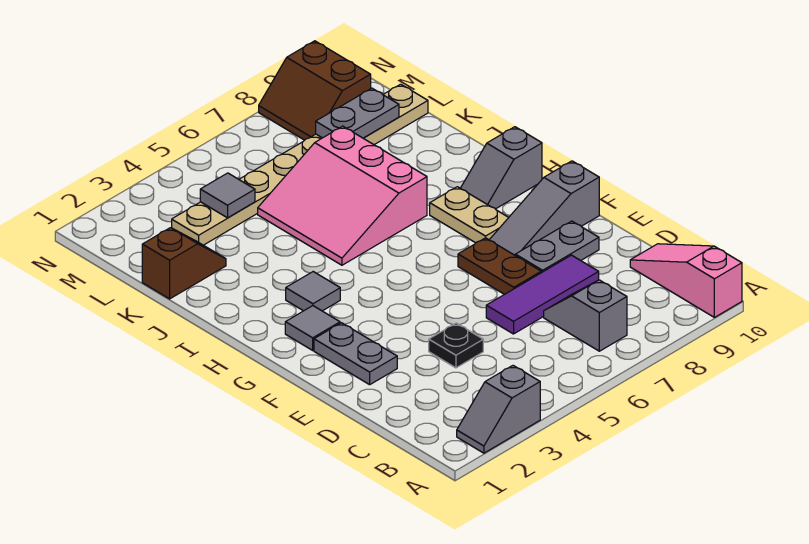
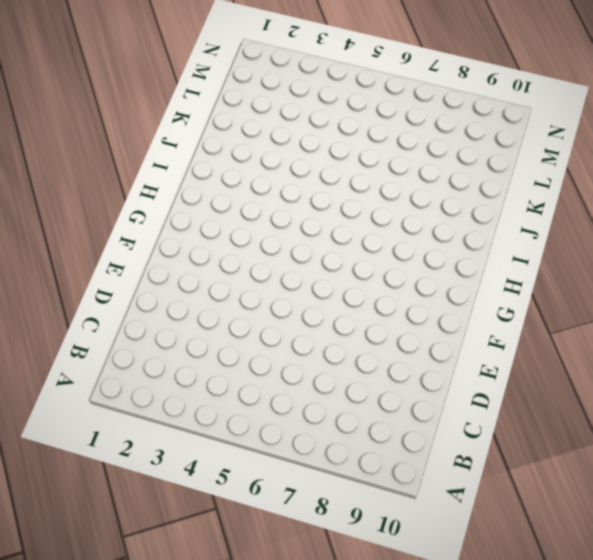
none -> grey 1x2 slope [457,366,540,453]
none -> pink 1x3 slope [630,244,742,317]
none -> grey 1x2 slope [544,280,627,351]

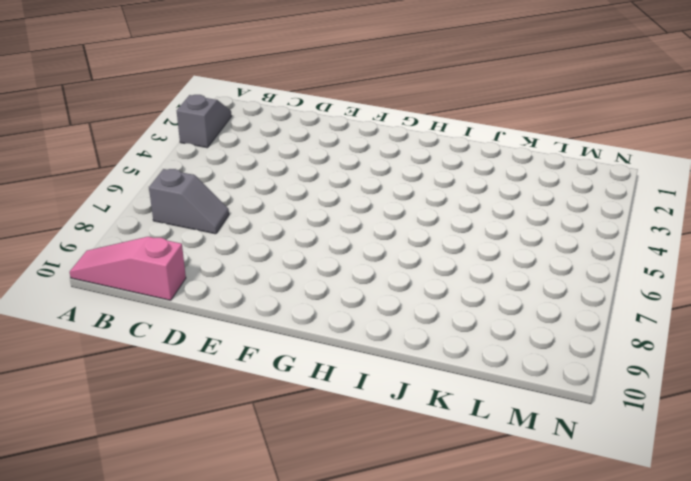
pink 1x3 slope [70,237,186,300] -> pink 1x3 slope turned to [630,244,742,317]
none -> black 1x1 plate [429,323,483,368]
none -> purple 1x3 tile [486,255,599,334]
none -> grey 1x2 plate [314,323,397,385]

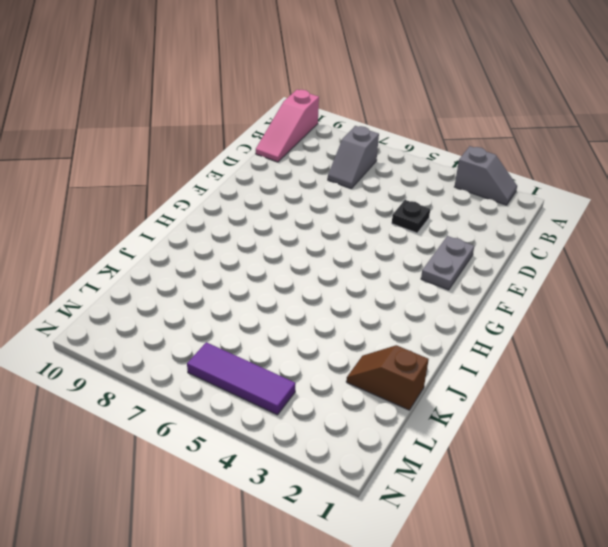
purple 1x3 tile [187,342,296,415] -> purple 1x3 tile moved to [486,255,599,334]
none -> brown 1x2 plate [458,238,541,294]
none -> grey 1x2 plate [515,221,599,273]
none -> grey 1x3 slope [490,161,599,255]

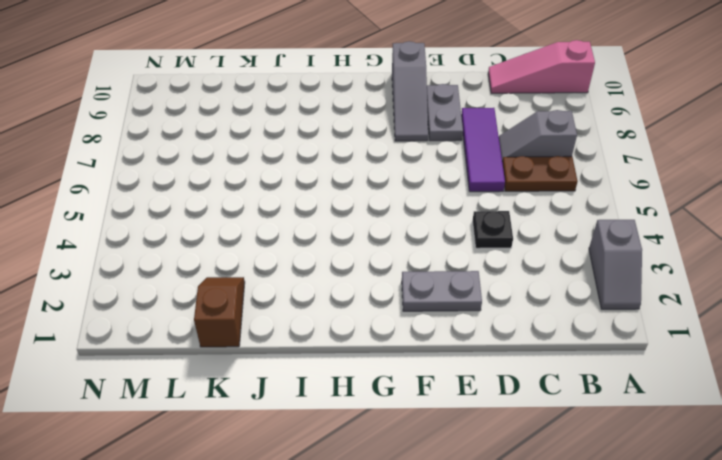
brown 1x2 plate [502,156,578,191] -> brown 1x2 plate moved to [458,238,541,294]
none -> grey 1x1 tile [285,306,340,350]
none -> tan 1x2 plate [430,187,509,243]
none -> grey 1x1 tile [286,272,340,311]

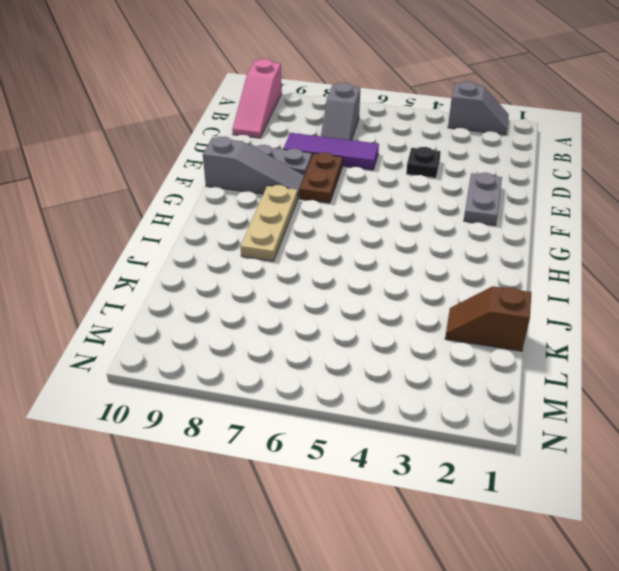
tan 1x3 plate [241,185,298,261] -> tan 1x2 plate [430,187,509,243]
none -> grey 1x1 tile [285,306,340,350]
none -> grey 1x1 tile [286,272,340,311]
none -> grey 1x2 slope [460,127,542,209]

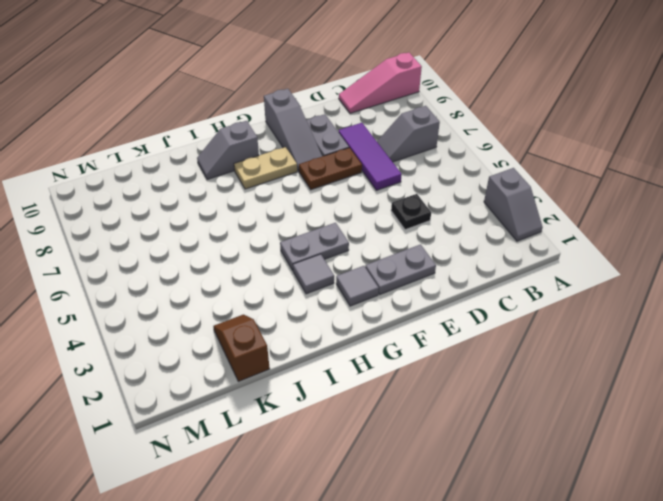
grey 1x2 plate [280,223,349,270] -> grey 1x2 plate turned to [316,88,399,138]
grey 1x2 slope [197,121,259,179] -> grey 1x2 slope turned to [460,127,542,209]
none -> pink 3x3 slope [258,126,427,265]
none -> tan 1x8 plate [172,84,428,245]
none -> brown 2x2 slope [259,41,371,140]

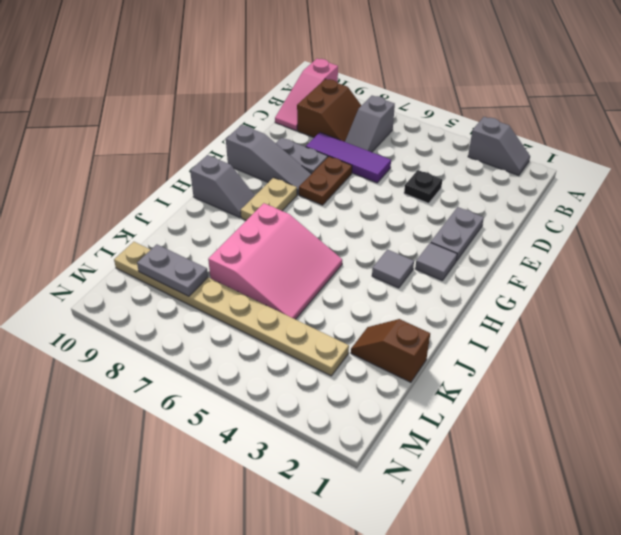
brown 2x2 slope [297,79,361,142] -> brown 2x2 slope moved to [259,41,371,140]
none -> grey 1x1 tile [200,173,255,218]

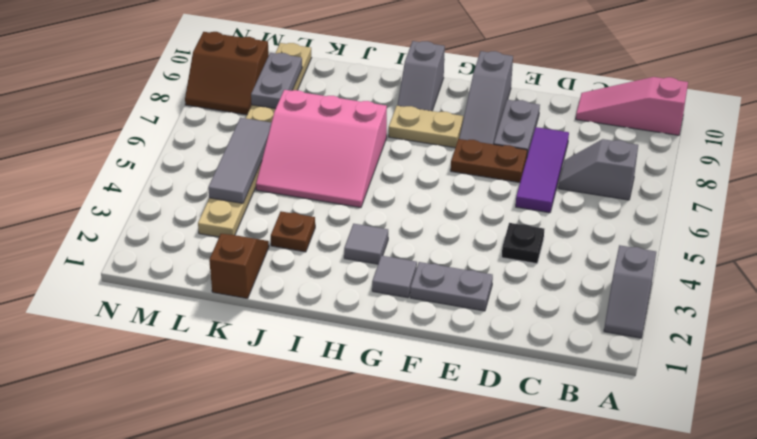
brown 1x1 plate [271,211,315,252] -> none
grey 1x3 tile [208,118,271,203] -> grey 1x1 tile [200,173,255,218]

